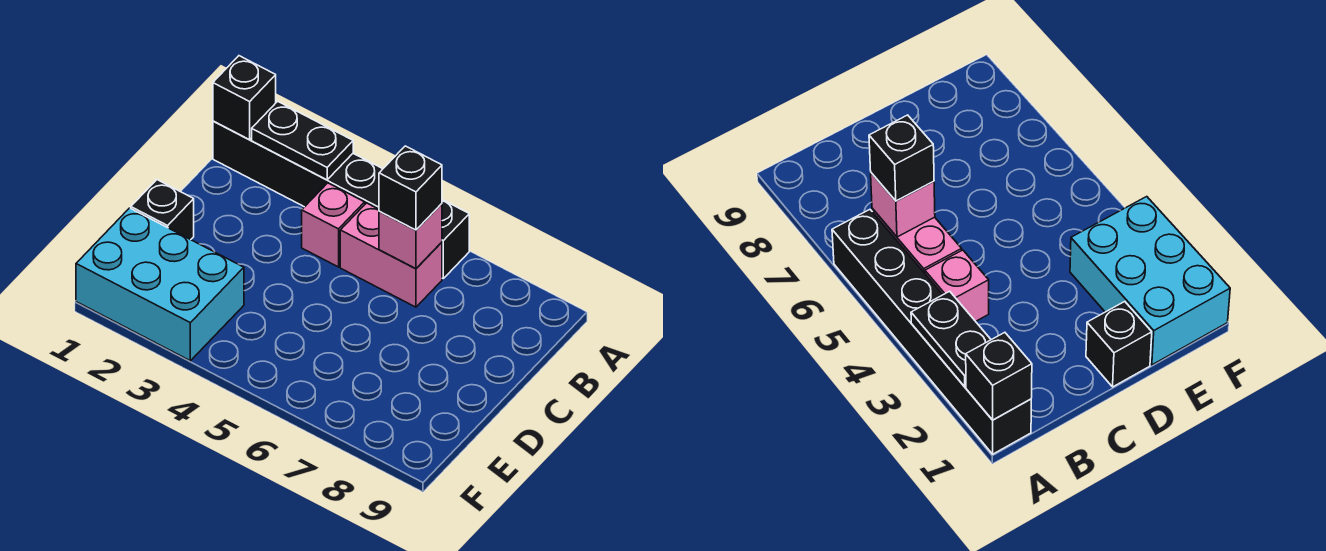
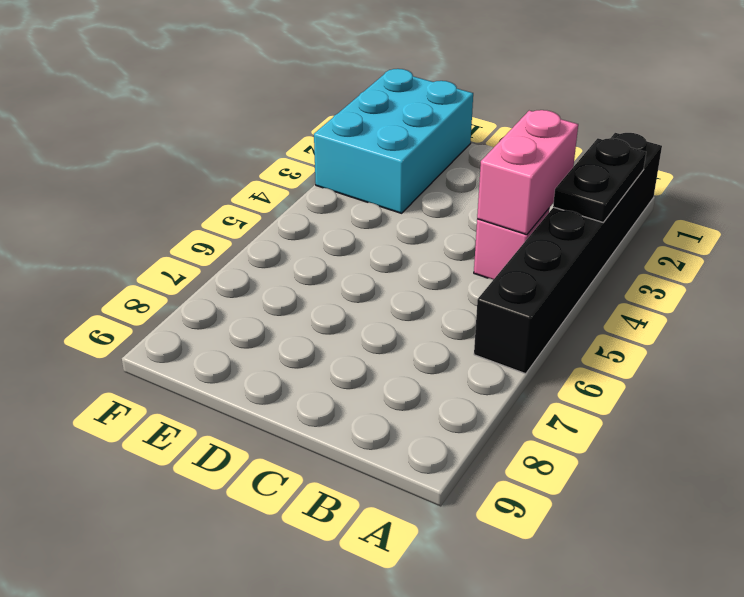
pink 1x2 brick [477,110,578,235] -> pink 1x2 brick moved to [340,203,442,307]
none -> black 1x1 brick [131,180,194,240]
none -> black 1x1 brick [213,56,276,140]

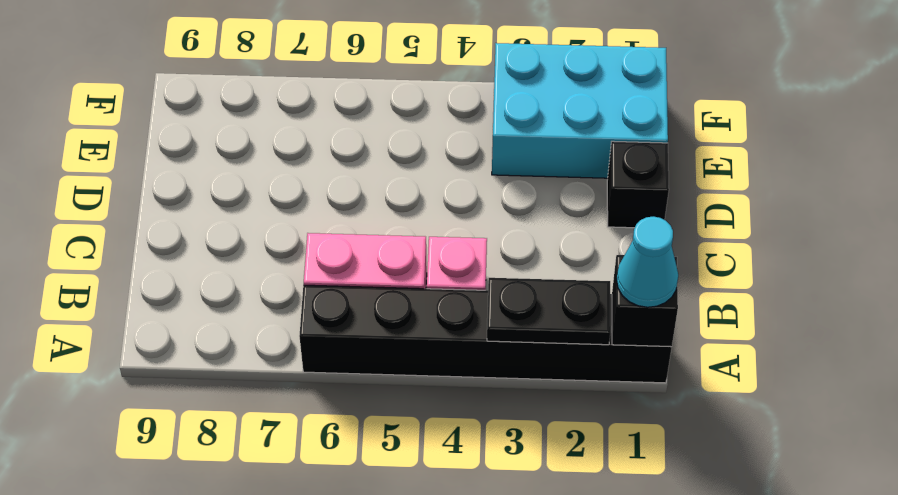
cyan 1x1 cone [617,217,678,307] -> none
none -> pink 1x1 brick [379,204,442,269]
none -> black 1x1 brick [379,146,442,230]

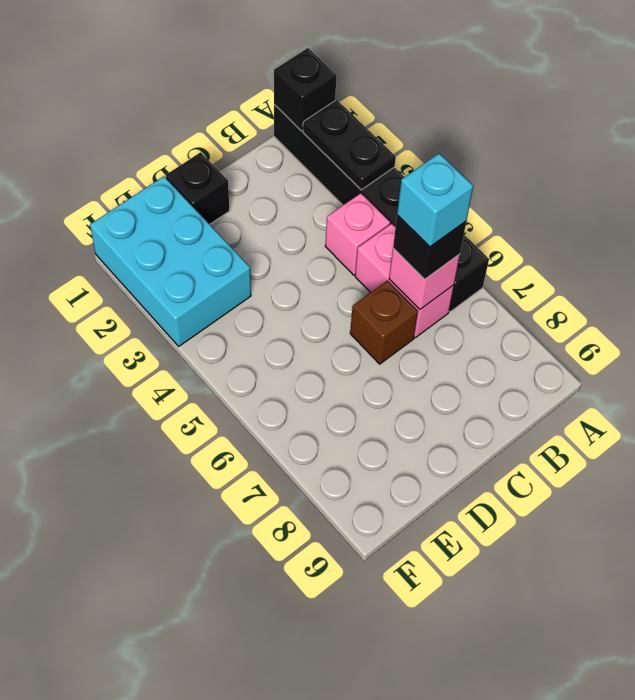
cyan 1x1 brick [397,153,473,247] -> none
brown 1x1 brick [350,281,418,364] -> none

